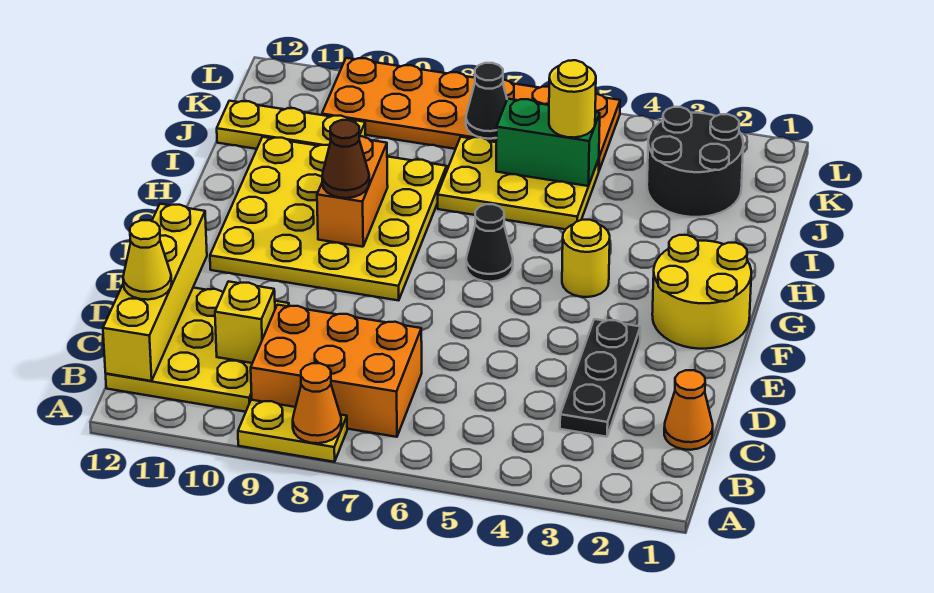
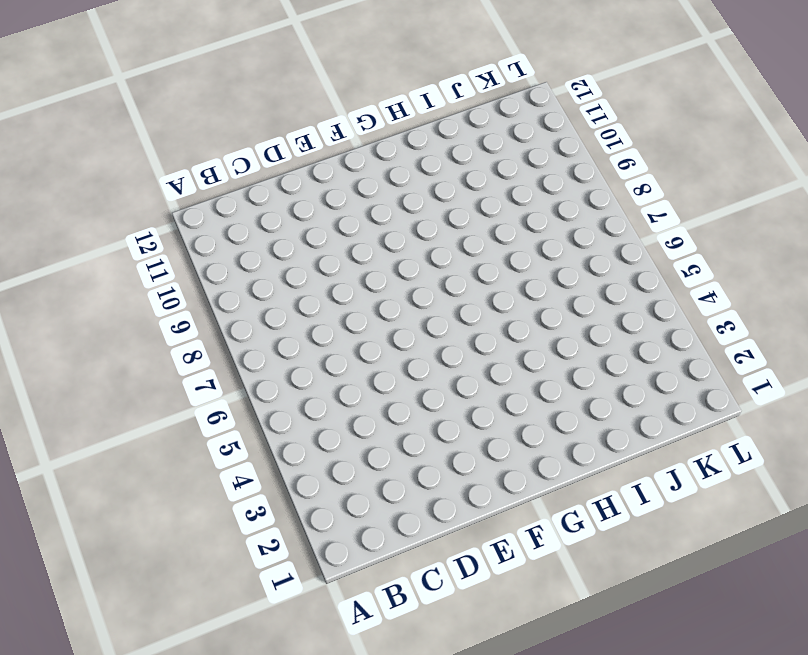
none -> yellow 1x2 plate [238,400,347,462]
none -> orange 2x3 brick [251,305,422,437]
none -> yellow 3x3 plate [106,288,289,412]

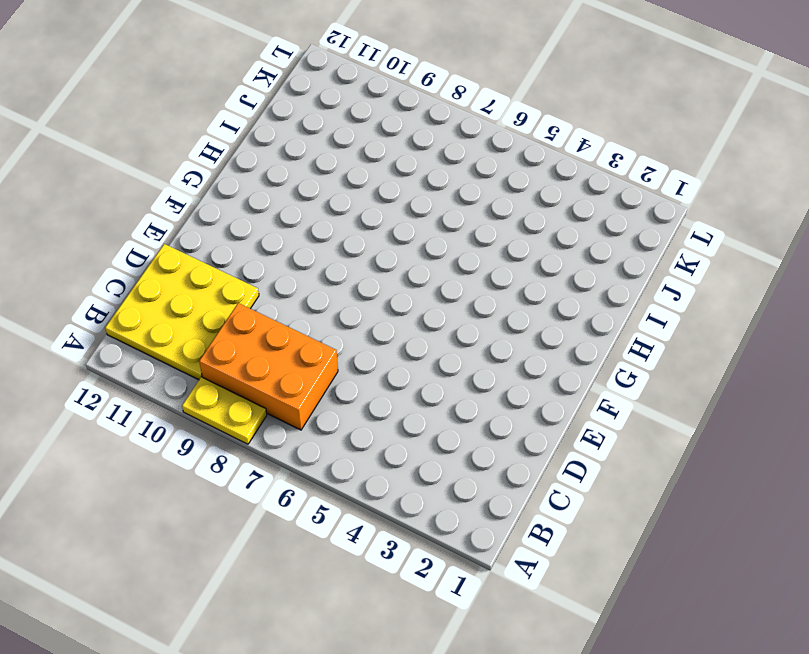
none -> orange 1x1 cone [664,370,713,450]
none -> black 1x3 plate [560,319,640,437]
none -> yellow 2x2 round brick [652,235,751,349]

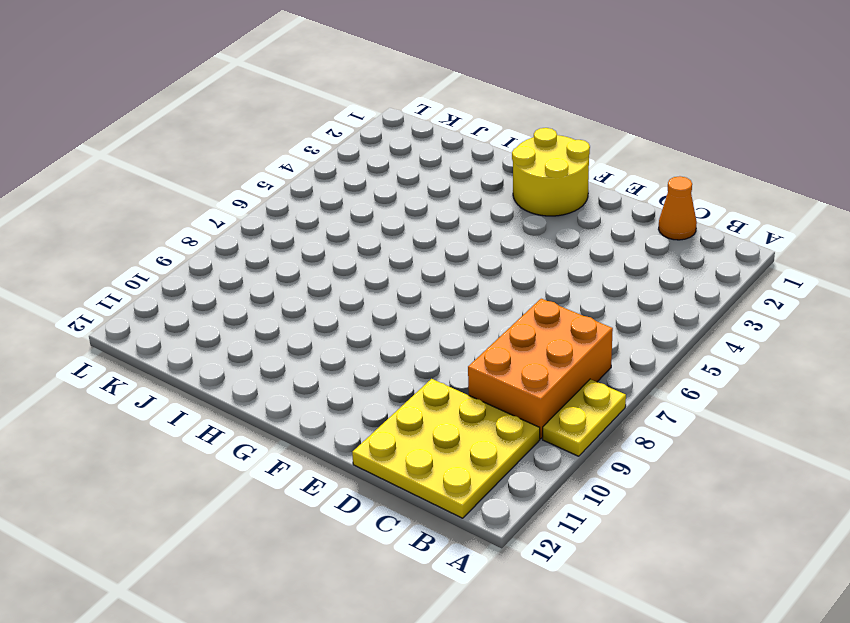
none -> black 1x3 plate [560,319,640,437]
none -> yellow 4x4 plate [210,137,447,300]
none -> yellow 1x1 round brick [562,220,610,297]

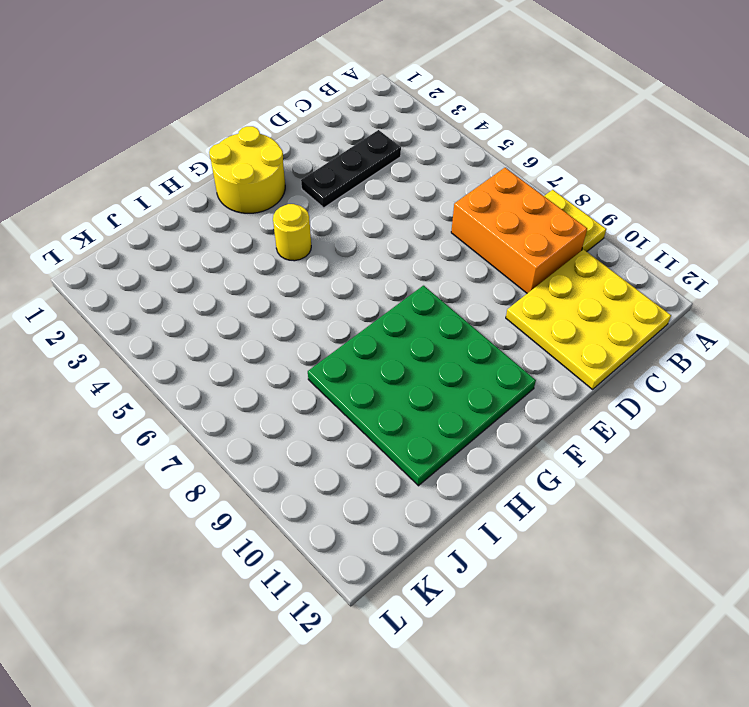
green 4x4 plate [308,286,536,486] -> yellow 4x4 plate [210,137,447,300]
none -> orange 1x1 cone [664,370,713,450]
none -> black 1x1 cone [466,204,513,282]
none -> yellow 2x3 plate [438,137,599,229]

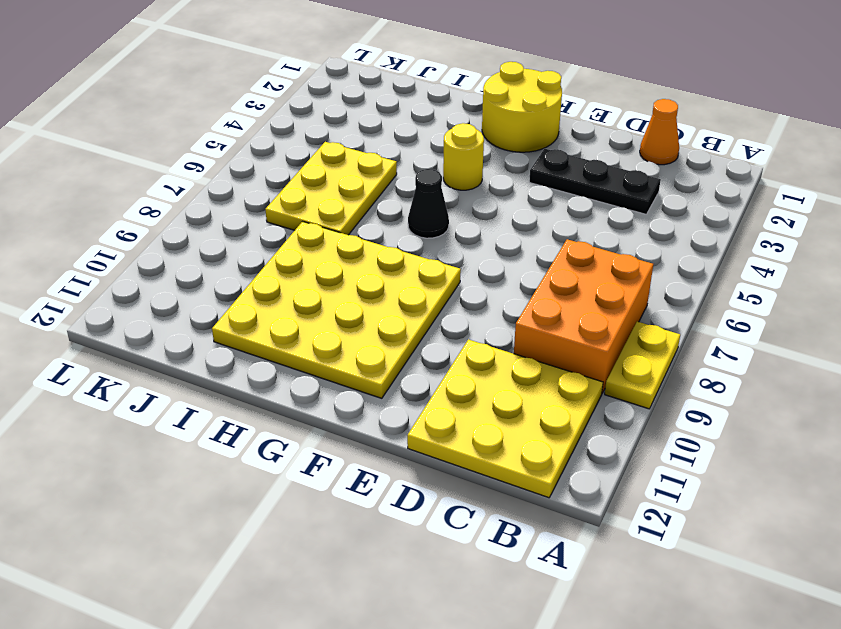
none -> black 2x2 round brick [647,107,743,217]
none -> yellow 1x3 plate [217,101,366,149]
none -> orange 2x6 plate [322,58,620,170]

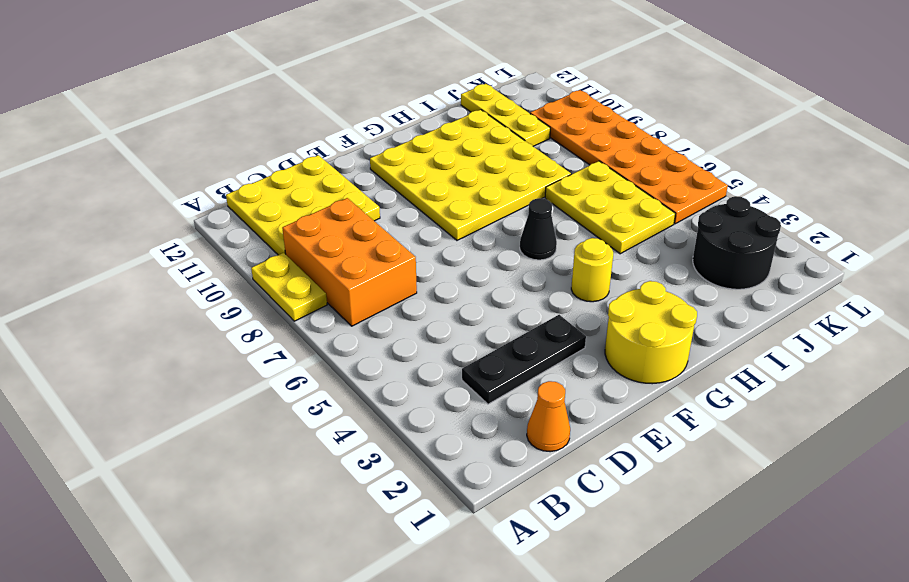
none -> orange 1x1 cone [293,363,341,443]
none -> yellow 1x4 brick [103,204,207,381]
none -> yellow 1x1 brick [215,281,275,363]

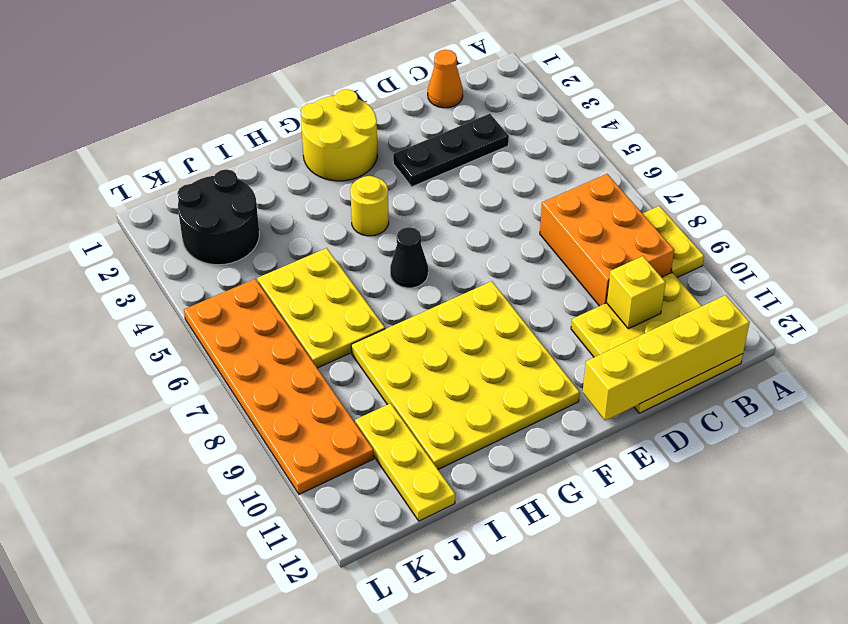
none -> orange 1x1 cone [293,363,341,443]
none -> orange 1x2 brick [317,136,388,247]
none -> green 1x2 brick [496,99,600,186]

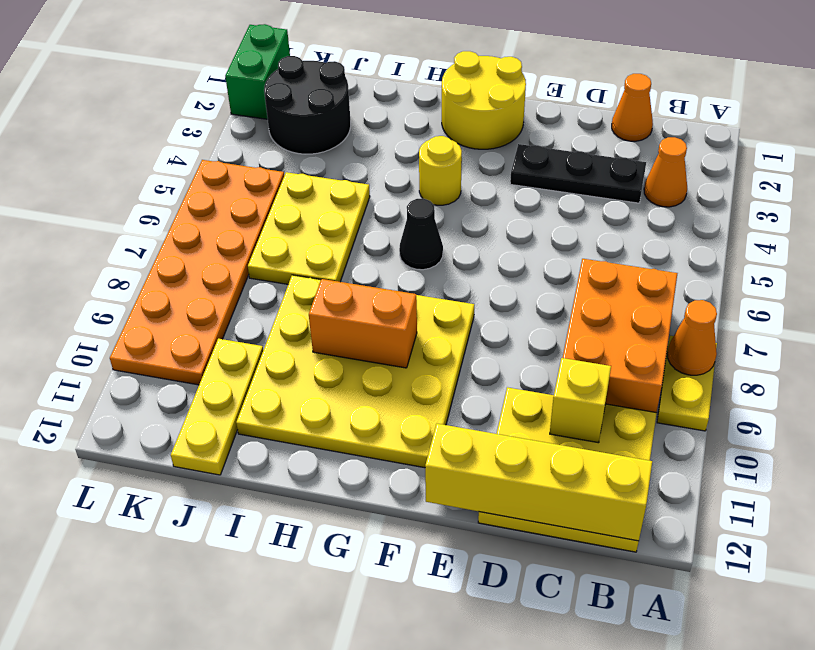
orange 1x1 cone [644,137,687,207] -> none
green 1x2 brick [225,24,290,119] -> green 1x2 brick moved to [496,99,600,186]
none -> black 1x1 cone [466,63,507,139]
none -> yellow 1x1 cone [123,220,172,300]
none -> brown 1x1 cone [322,120,369,198]

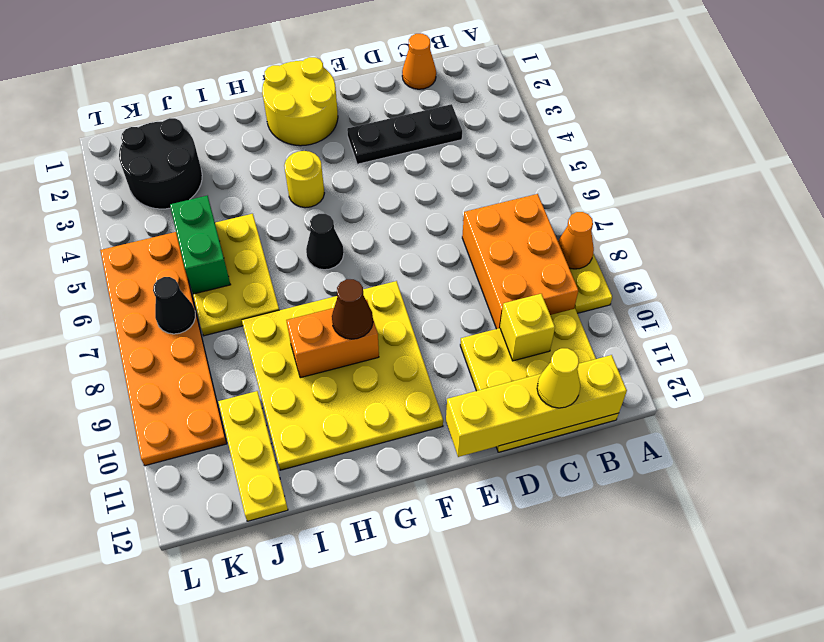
none -> yellow 1x1 round brick [549,60,596,138]

